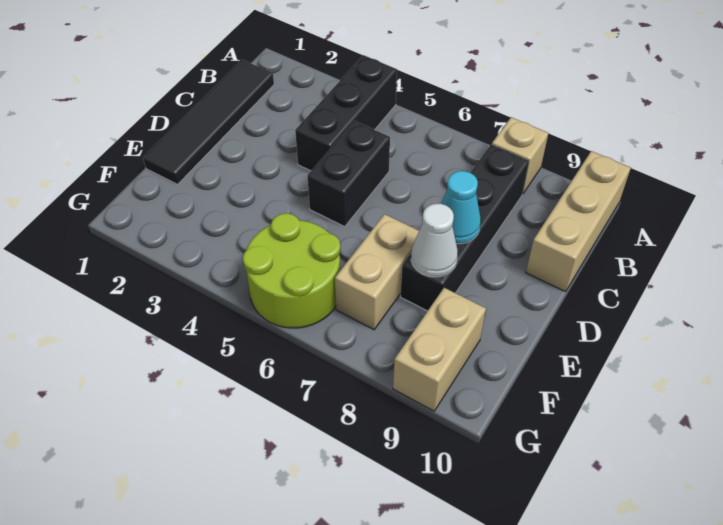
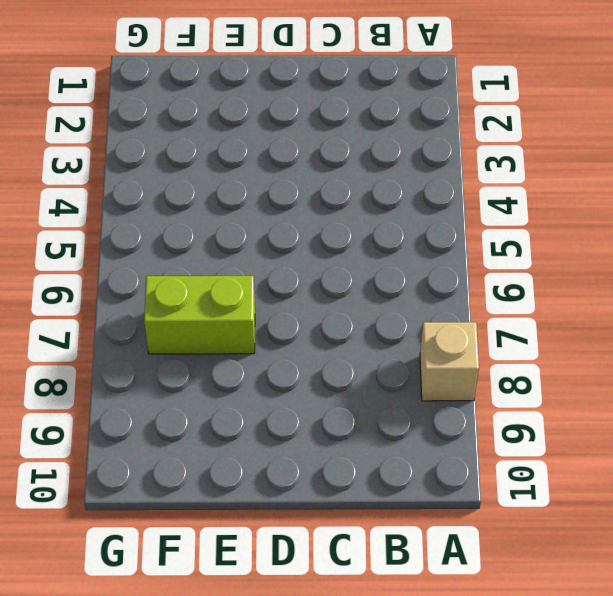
lime 1x2 brick [144,276,255,354] -> tan 1x2 brick [335,214,419,330]
none -> black 1x3 brick [295,55,397,171]
none -> tan 1x3 brick [526,151,631,292]

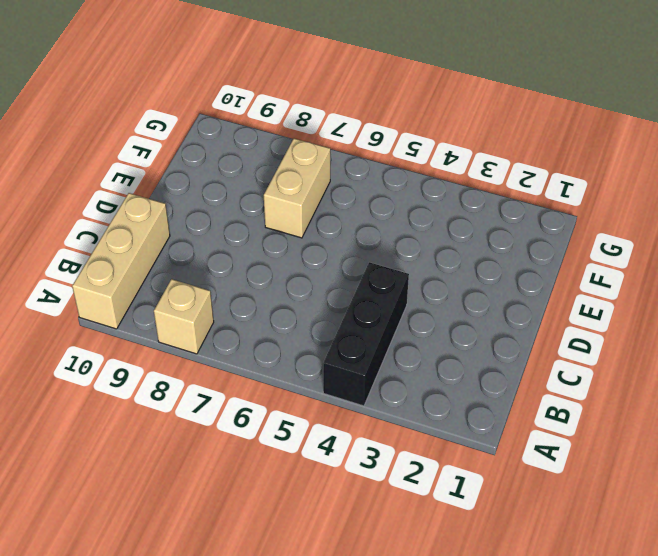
none -> black 1x4 tile [143,60,274,184]
none -> black 1x4 brick [400,144,529,311]

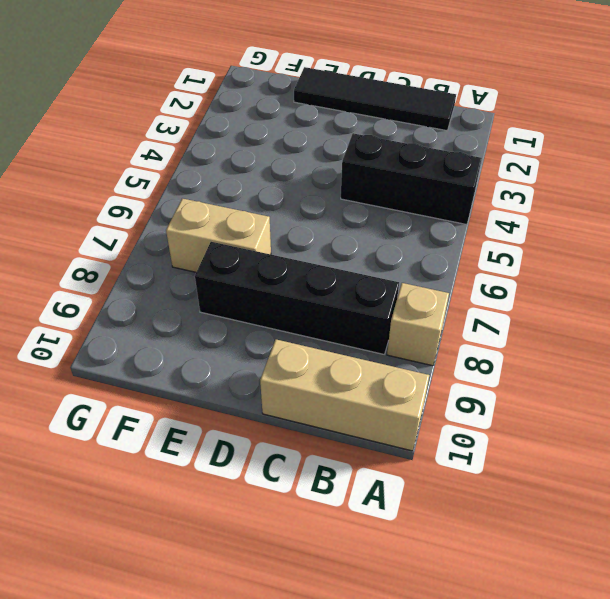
none -> black 1x2 brick [307,121,390,227]
none -> lime 2x2 round brick [243,213,340,328]

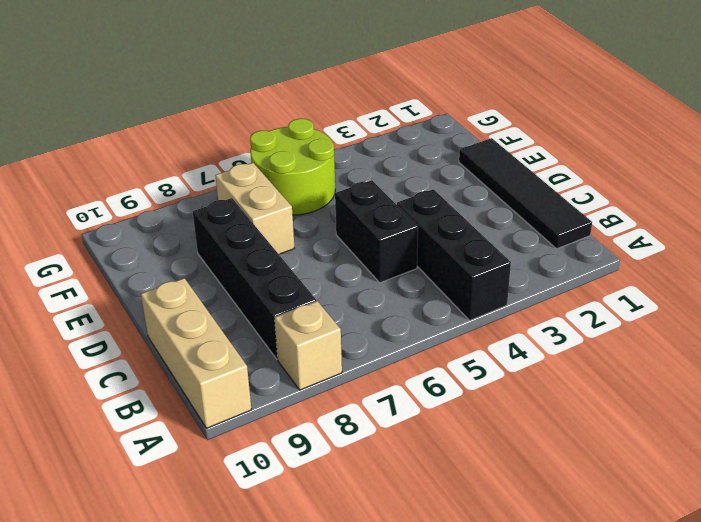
none -> tan 1x2 brick [393,288,486,411]
none -> cyan 1x1 cone [441,171,481,244]

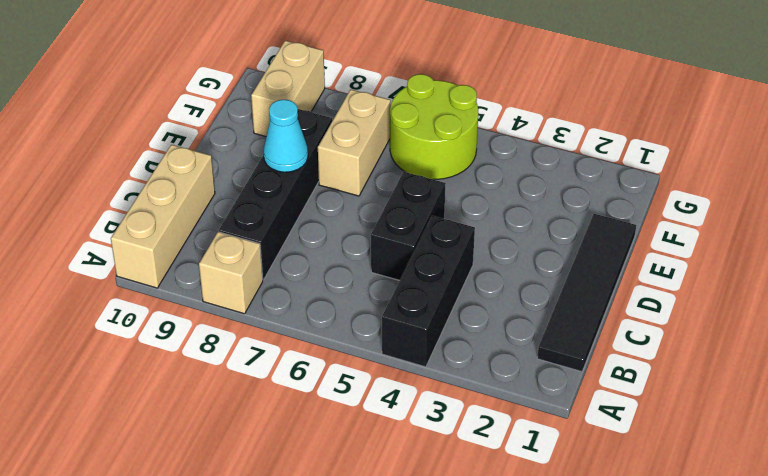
none -> white 1x1 cone [411,204,458,277]

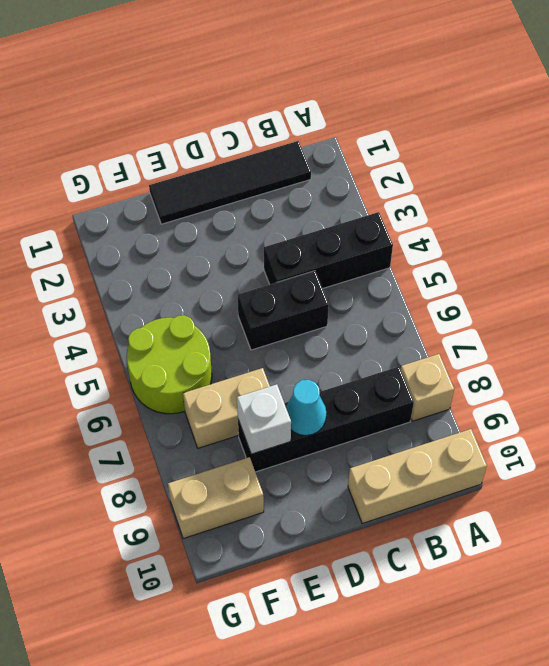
white 1x1 brick [237,384,291,454] -> white 1x1 cone [411,204,458,277]

